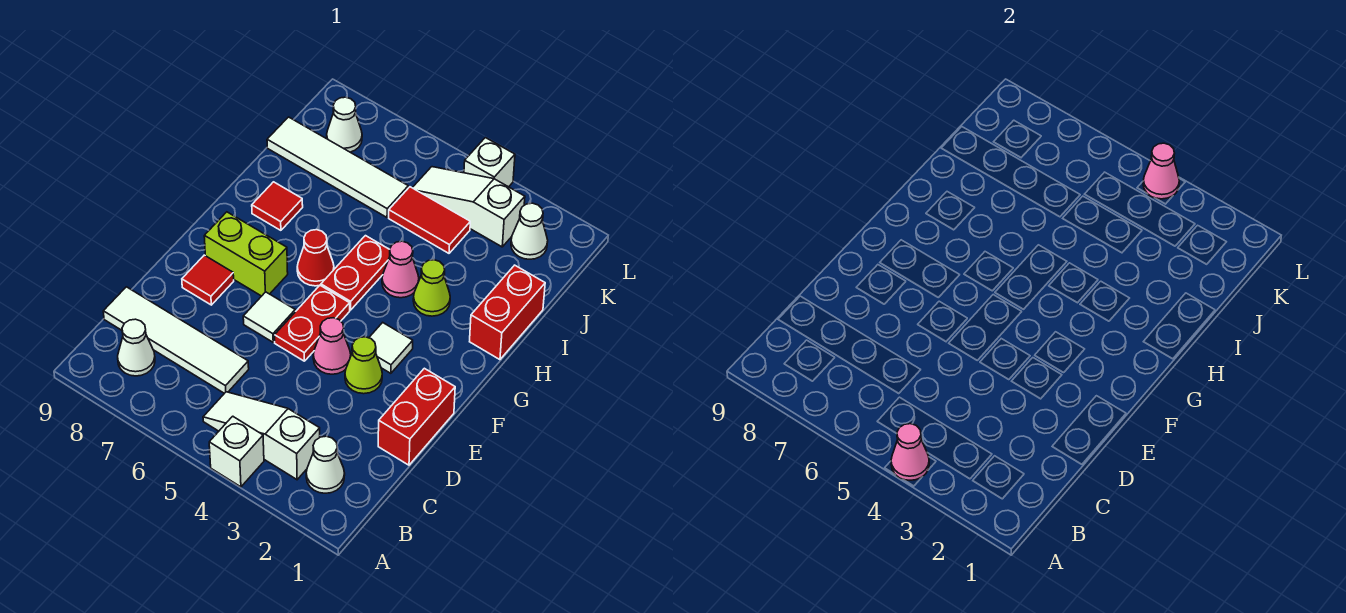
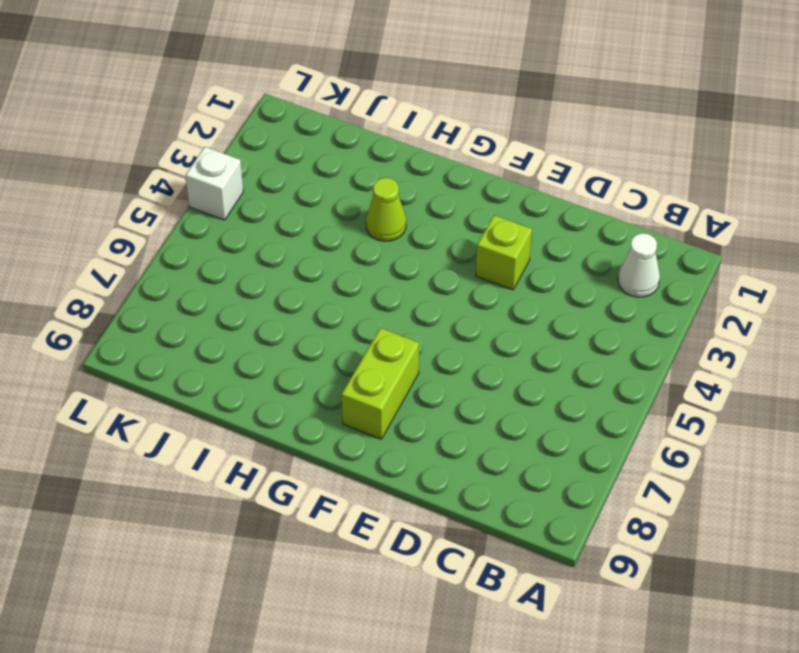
lime 1x1 brick [476,215,532,290] -> lime 1x1 cone [345,337,382,394]
none -> white 1x1 brick [209,416,264,487]
none -> white 1x3 slope [203,392,320,479]
none -> white 1x1 cone [118,319,155,376]

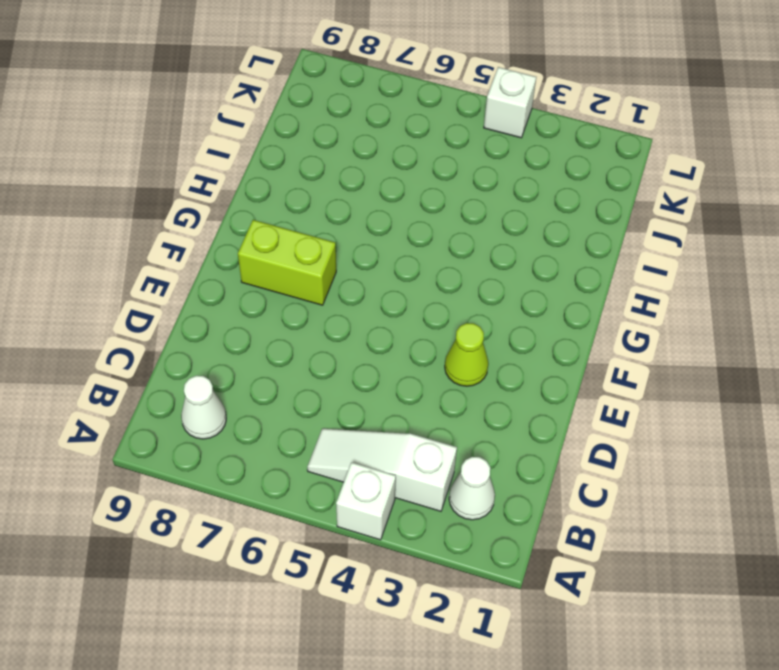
none -> white 1x4 tile [103,287,249,393]
none -> red 1x2 brick [378,368,455,465]
none -> pink 1x1 cone [313,318,351,374]

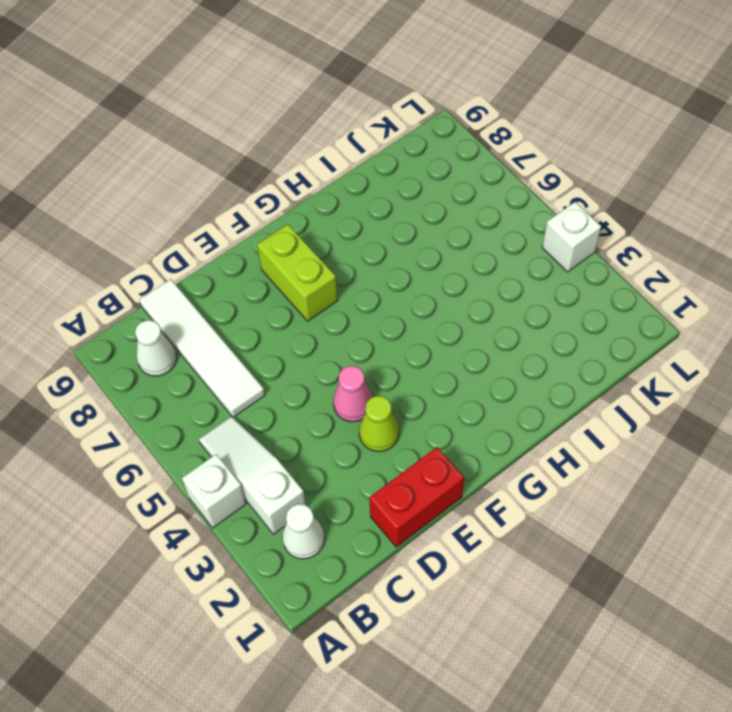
none -> red 1x2 plate [275,285,350,361]
none -> white 1x1 tile [243,292,295,342]
none -> red 1x1 tile [182,255,234,305]

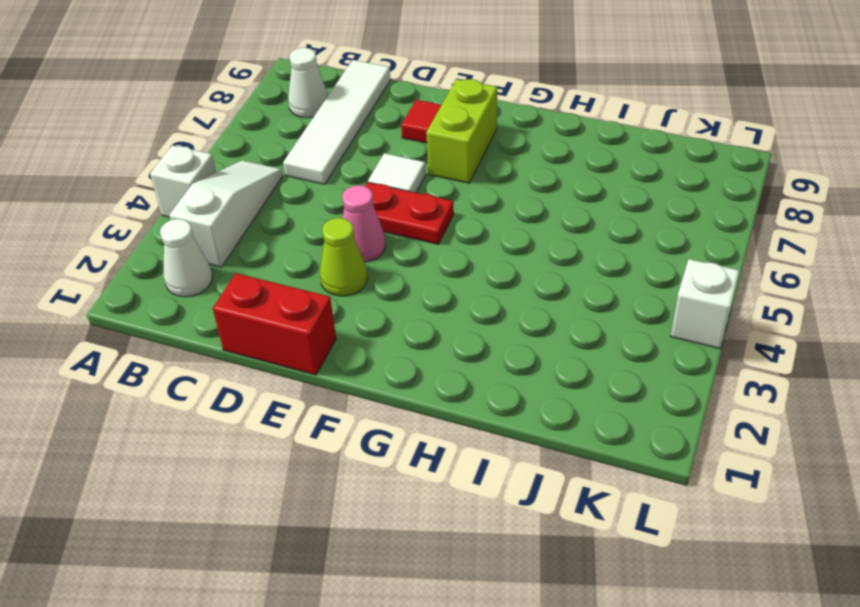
none -> white 1x1 tile [369,323,413,373]
none -> red 1x2 plate [321,236,390,310]
none -> red 1x1 cone [297,230,334,286]

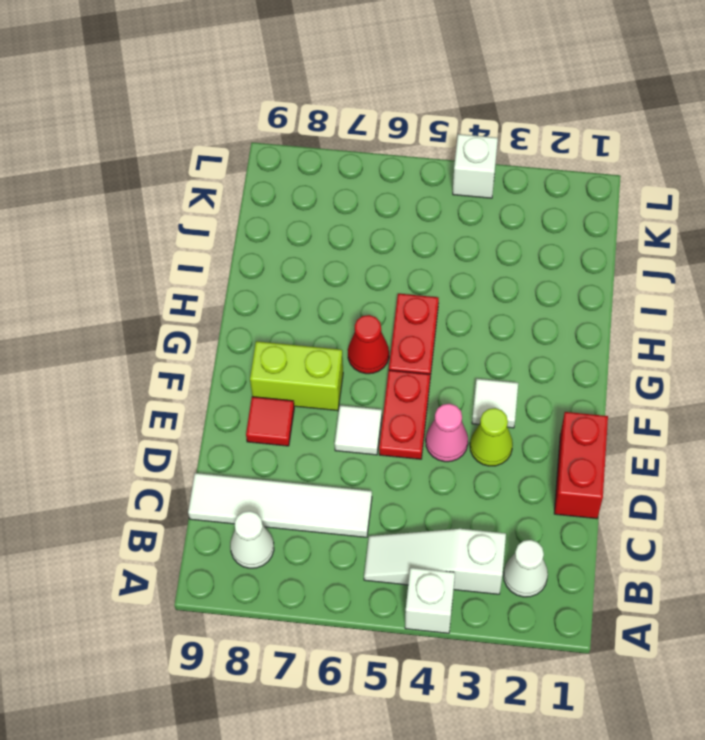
none -> red 1x2 brick [470,265,545,360]
none -> lime 1x1 cone [413,260,450,316]
none -> pink 1x1 cone [382,241,419,298]

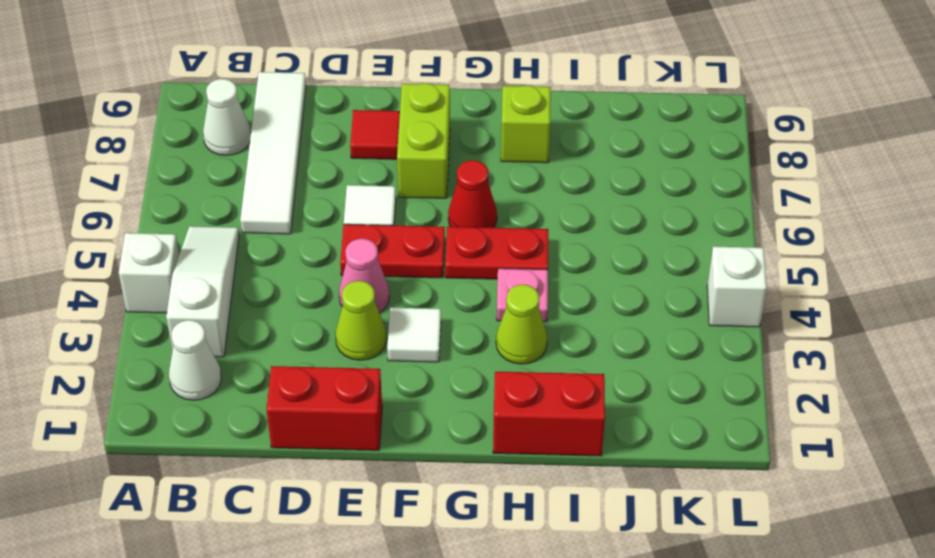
pink 1x1 plate [497,268,548,322] -> pink 1x1 cone [382,241,419,298]
lime 1x1 brick [501,86,551,163] -> red 1x1 tile [252,182,303,230]
none -> red 1x2 tile [389,187,470,253]
none -> white 1x4 tile [267,117,408,217]
none -> white 1x1 cone [511,203,548,259]

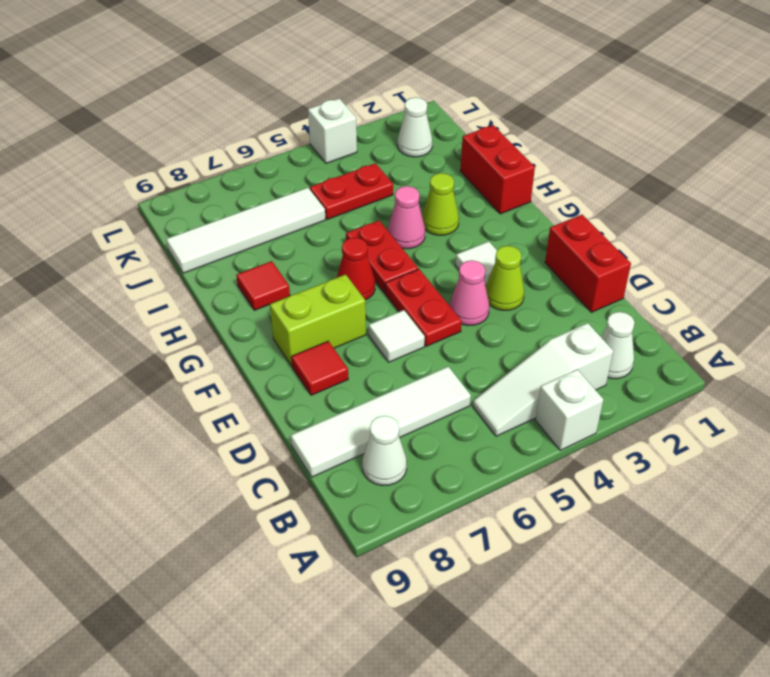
red 1x2 plate [310,163,393,219] -> red 1x2 tile [389,187,470,253]
none -> white 1x3 slope [412,167,525,247]
none -> white 1x1 cone [327,97,362,152]
none -> pink 1x1 cone [891,424,929,480]

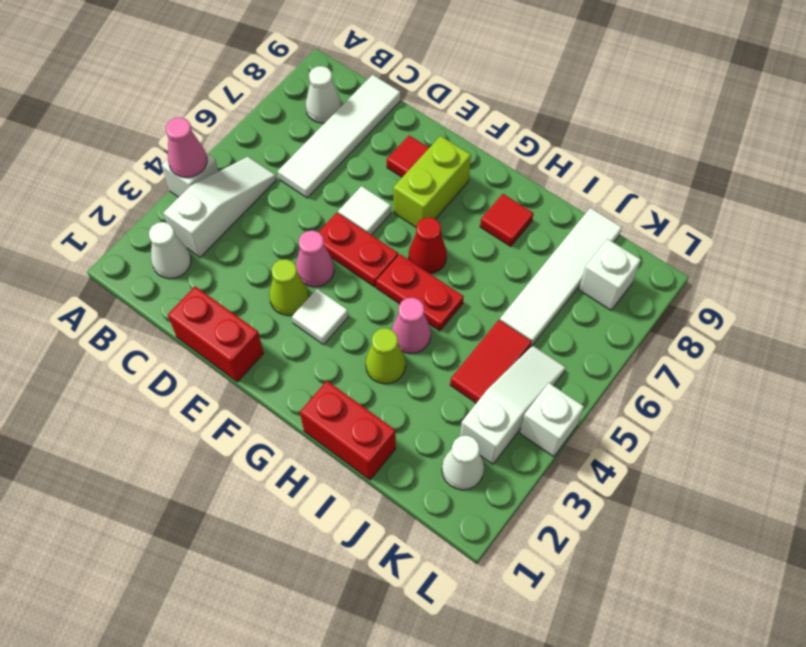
white 1x1 brick [579,239,641,310] -> white 1x1 cone [327,97,362,152]
none -> pink 1x1 cone [1143,143,1179,199]

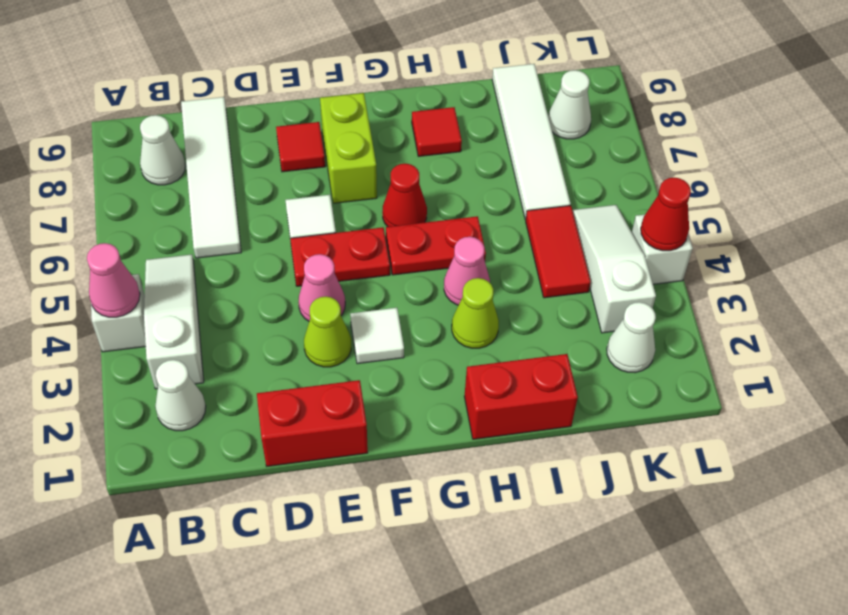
red 1x1 cone [641,177,691,251] -> pink 1x1 cone [1143,143,1179,199]

